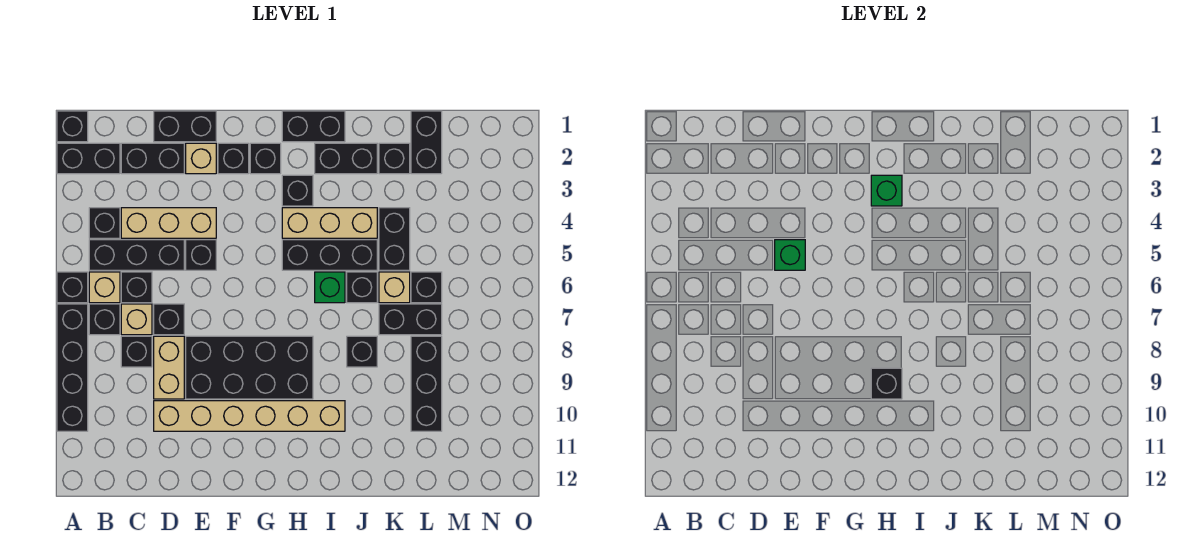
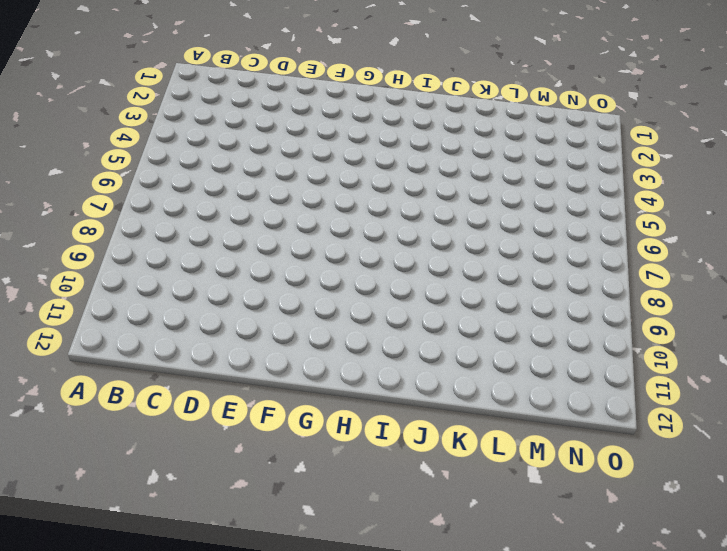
none -> black 1x1 brick [57,111,88,142]
none -> black 1x2 brick [57,143,120,174]
none -> black 1x1 brick [57,272,88,303]
none -> black 1x4 brick [57,304,88,431]

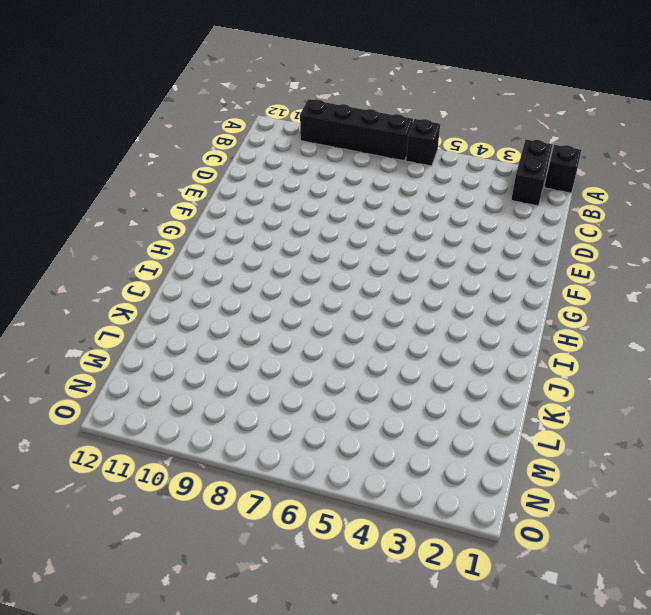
none -> black 1x1 brick [89,208,120,238]
none -> black 1x3 brick [89,240,184,270]
none -> tan 1x1 brick [89,272,120,303]
none -> black 1x1 brick [89,304,120,335]

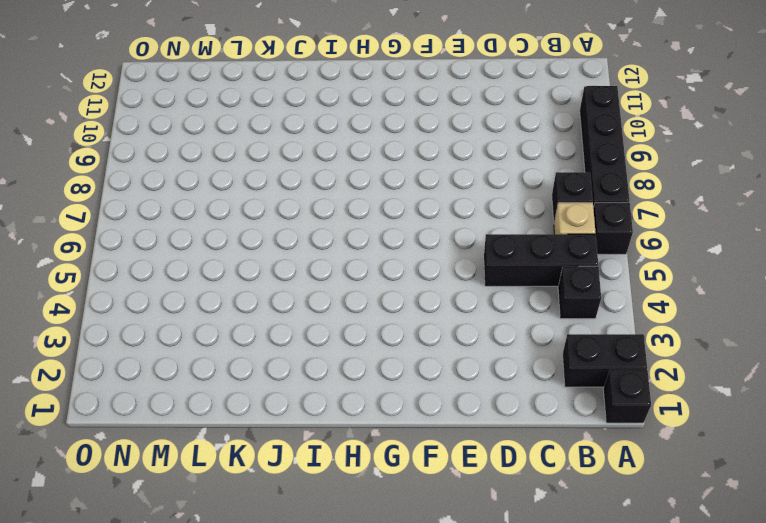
none -> black 1x2 brick [121,143,184,174]
none -> tan 1x3 brick [121,208,216,238]
none -> black 1x1 brick [121,272,152,303]
none -> tan 1x1 brick [121,304,152,335]

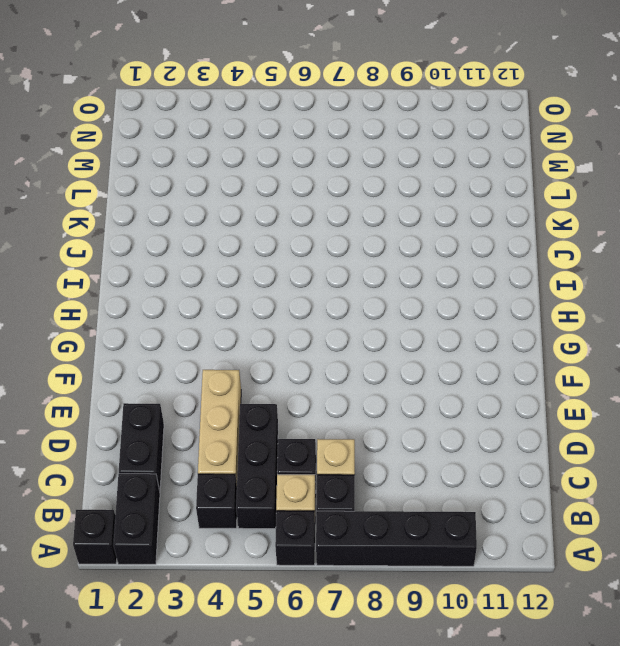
none -> black 1x1 brick [121,336,152,367]
none -> black 1x2 brick [154,111,216,142]
none -> black 1x1 brick [154,304,184,335]
none -> tan 1x2 brick [154,336,184,399]

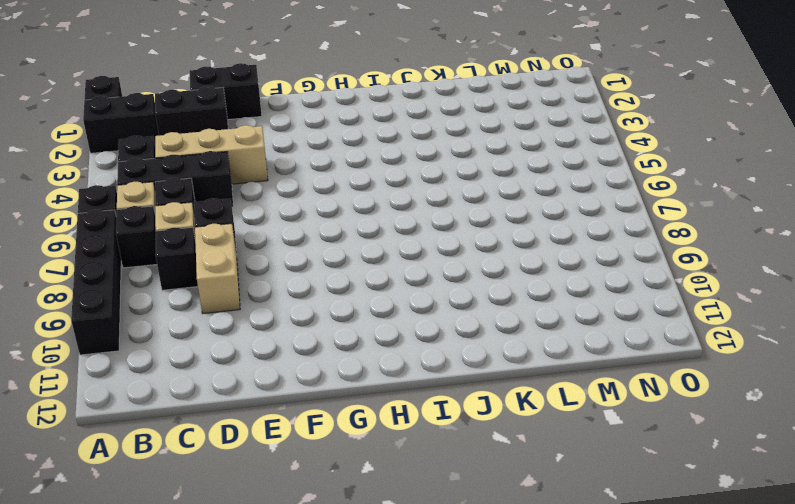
none -> tan 1x6 brick [154,401,345,431]
none -> tan 1x1 brick [186,143,216,174]
none -> black 1x1 brick [186,240,216,270]
none -> black 2x4 brick [186,336,313,399]

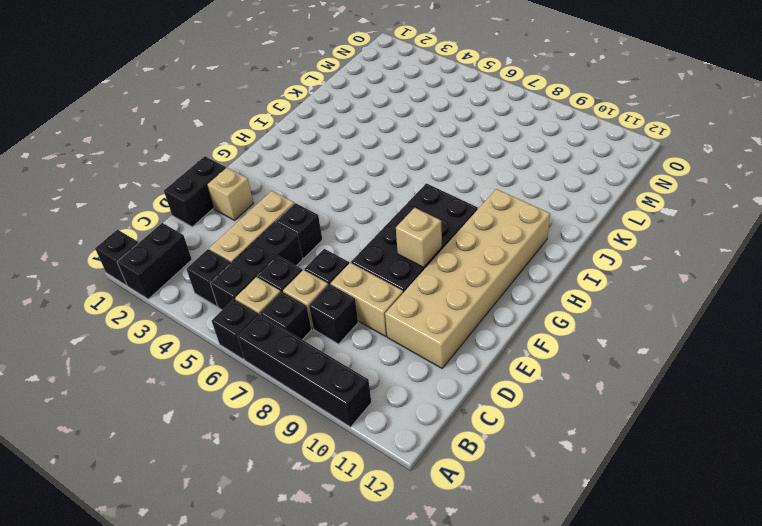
tan 2x6 brick [385,189,550,368] -> tan 1x6 brick [154,401,345,431]
tan 1x1 brick [396,208,442,267] -> tan 1x1 brick moved to [379,272,410,303]
none -> black 1x2 brick [121,143,184,174]
none -> black 1x1 brick [218,143,249,174]
none -> black 1x1 brick [250,143,281,174]
none -> black 1x2 brick [282,111,345,142]

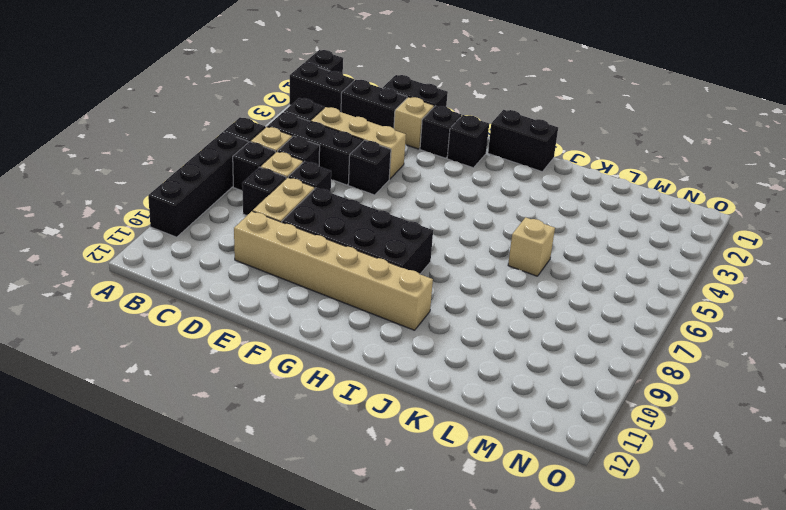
none -> black 1x1 brick [282,175,313,206]
none -> tan 1x3 brick [282,208,377,238]
none -> black 1x3 brick [282,240,377,270]
none -> black 1x2 brick [315,143,377,174]

